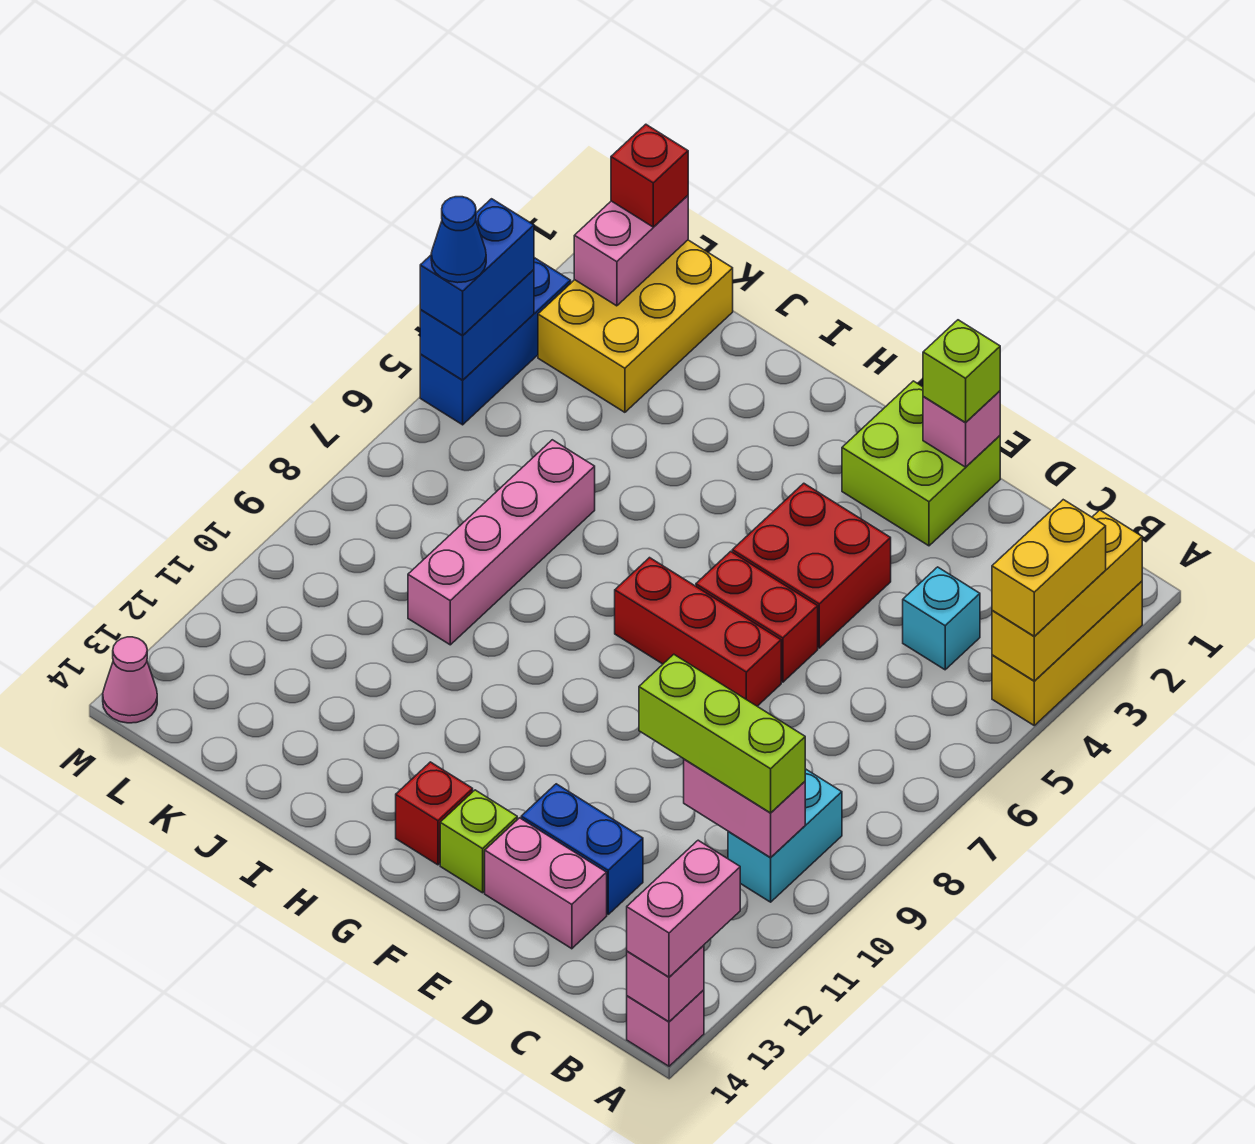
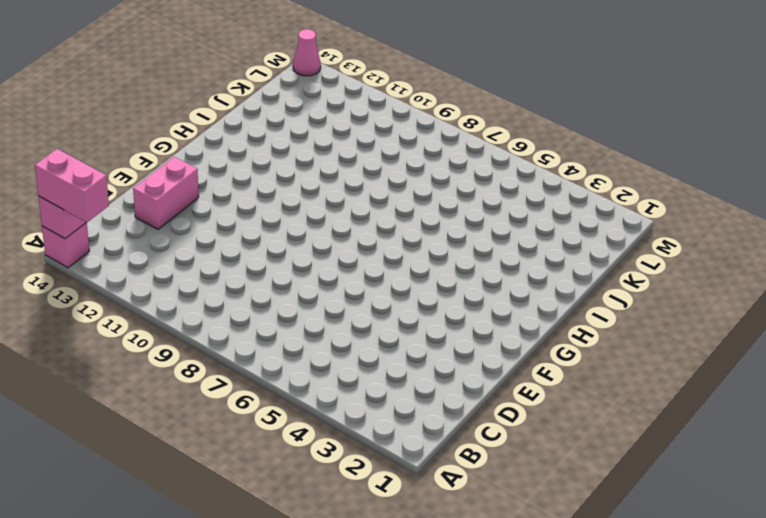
none -> yellow 1x3 brick [992,581,1142,725]
none -> cyan 1x2 brick [728,769,842,902]
none -> cyan 1x1 brick [903,567,980,670]

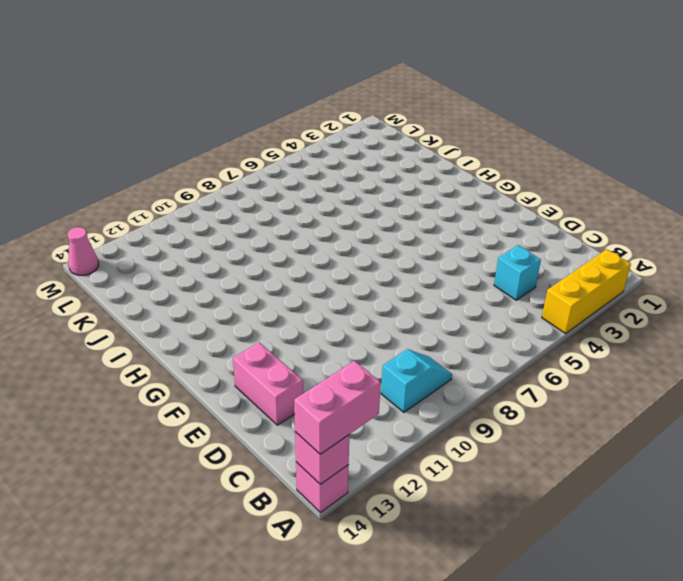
cyan 1x2 slope [381,349,452,412] -> cyan 1x2 brick [728,769,842,902]
none -> blue 1x2 brick [521,784,643,914]
none -> lime 2x2 brick [842,381,1000,546]
none -> red 2x2 brick [732,483,891,648]

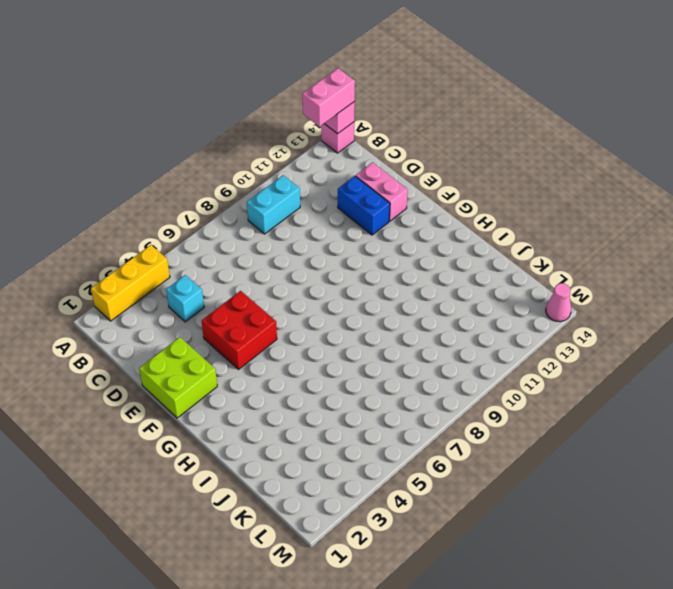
none -> red 1x2 brick [696,551,818,682]
none -> red 1x3 brick [615,558,781,706]
none -> lime 1x1 brick [440,790,517,893]

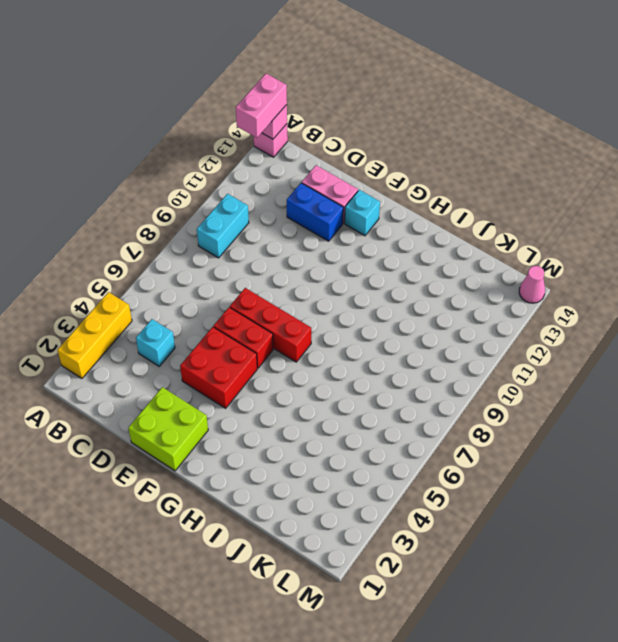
cyan 1x1 brick [345,190,380,236] -> lime 1x1 brick [440,790,517,893]
none -> red 1x1 brick [396,762,473,865]
none -> pink 1x4 brick [408,440,595,645]
none -> yellow 2x3 brick [538,240,733,412]

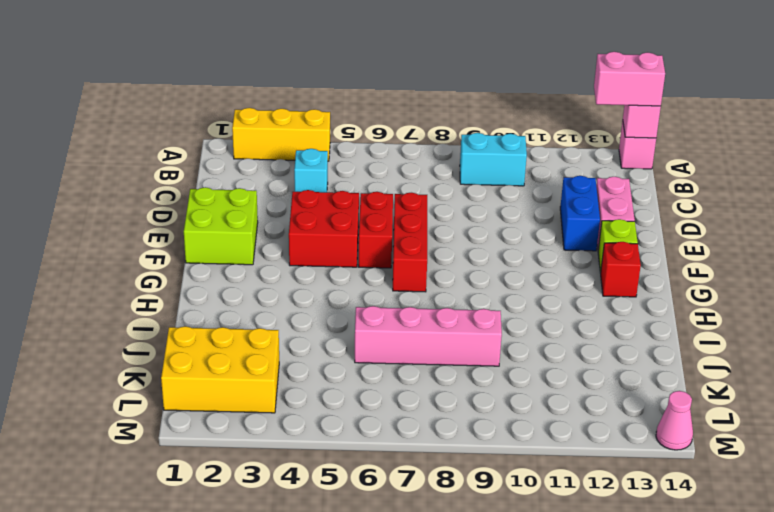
none -> blue 1x3 brick [420,258,571,425]
none -> yellow 1x3 brick [992,510,1142,681]
none -> pink 1x2 brick [684,759,805,858]

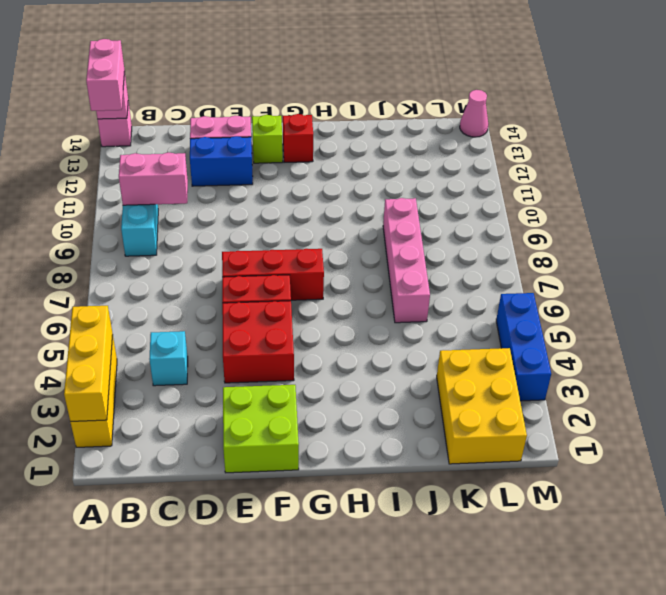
none -> pink 1x1 brick [923,391,1000,467]
none -> pink 1x2 brick [574,196,688,306]
none -> blue 1x2 brick [420,270,534,380]

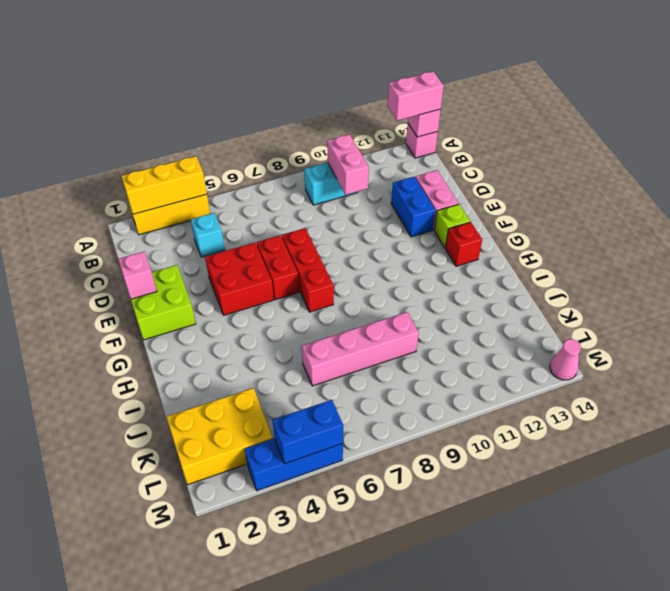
none -> pink 1x2 brick [574,196,688,306]
none -> yellow 1x2 brick [992,500,1106,636]
none -> lime 1x3 brick [639,654,805,813]

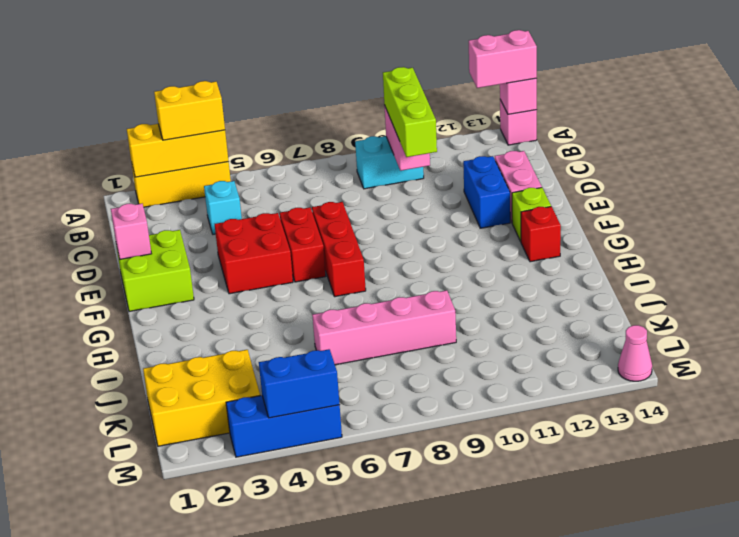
none -> pink 1x2 brick [574,196,688,306]
none -> lime 1x1 brick [923,320,1000,422]
none -> red 1x1 brick [611,124,688,227]

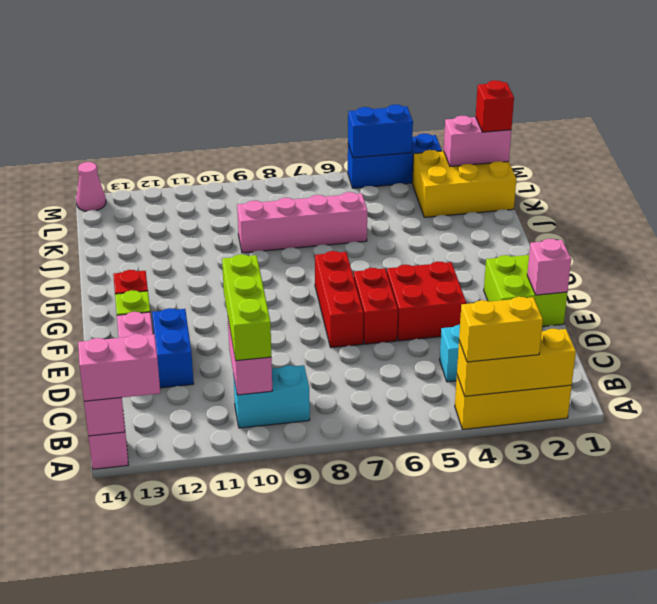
none -> lime 1x1 brick [923,320,1000,422]
none -> blue 1x2 brick [420,199,534,335]
none -> blue 1x1 cone [431,197,486,283]

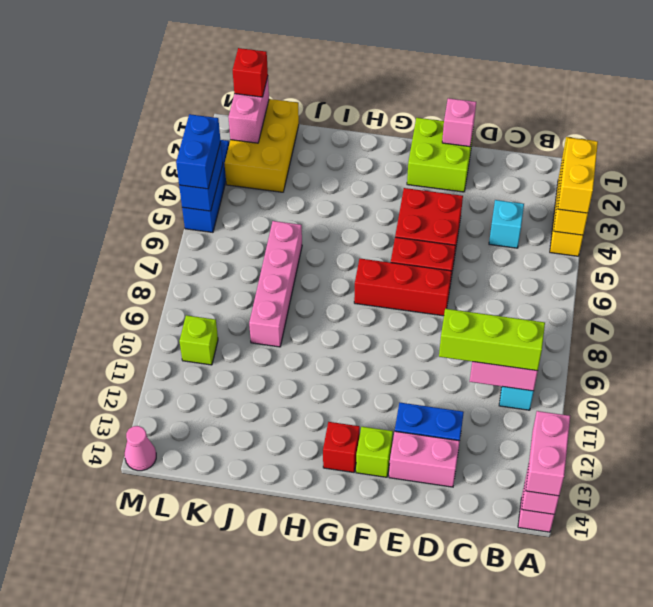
lime 1x1 brick [179,315,218,365] -> lime 1x1 brick moved to [923,320,1000,422]
none -> blue 1x1 cone [431,197,486,283]

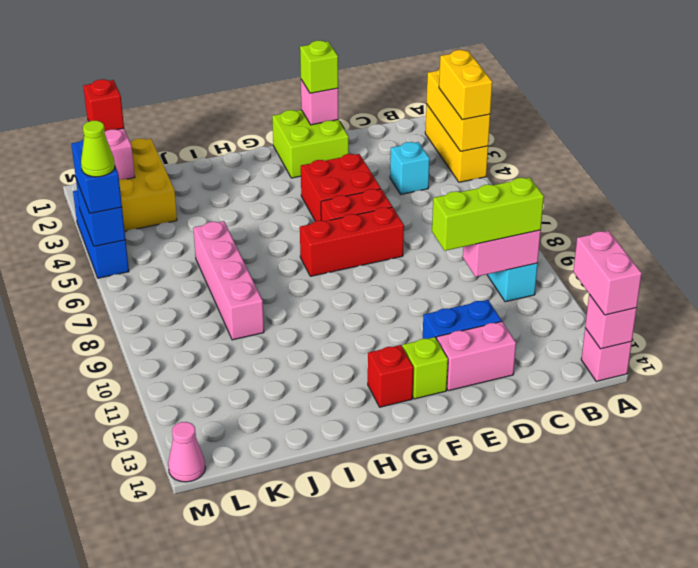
lime 1x1 cone [81,121,115,177] -> blue 1x1 cone [431,197,486,283]

